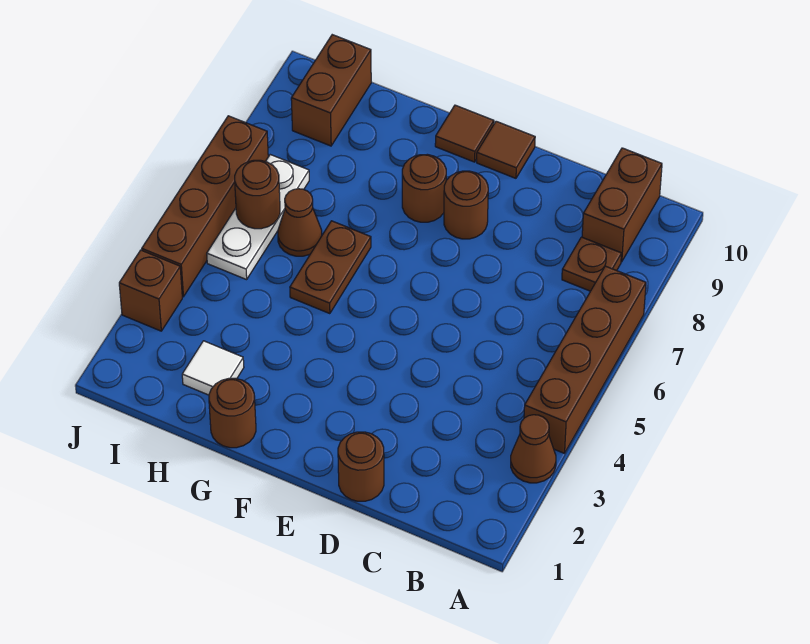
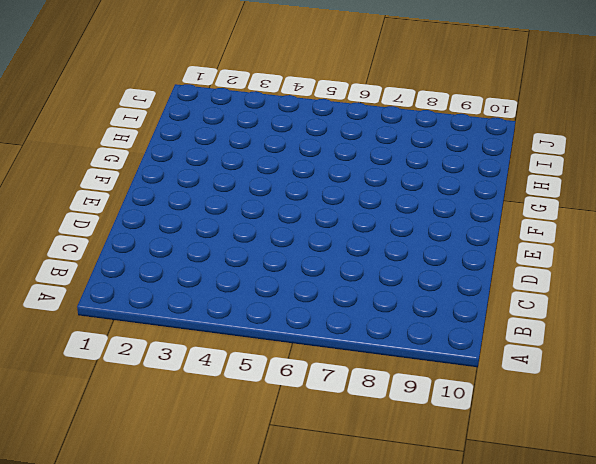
none -> brown 1x1 cone [511,415,556,483]
none -> brown 1x4 brick [524,266,646,453]
none -> brown 1x1 plate [562,237,622,291]

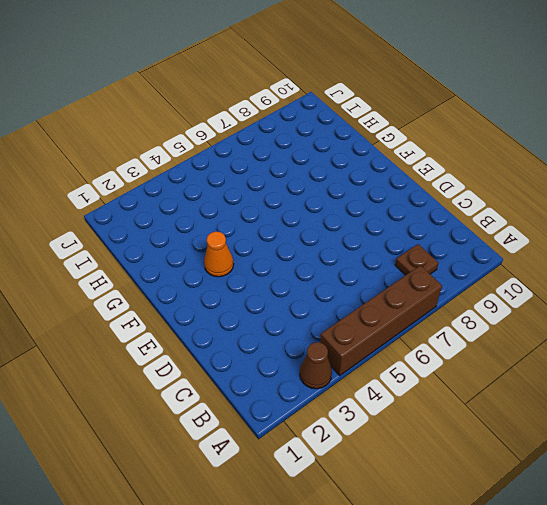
orange 1x1 cone [204,232,234,277] -> none
none -> brown 1x2 brick [582,148,662,262]
none -> brown 1x1 round brick [338,432,384,501]
none -> brown 1x1 round brick [444,171,488,239]

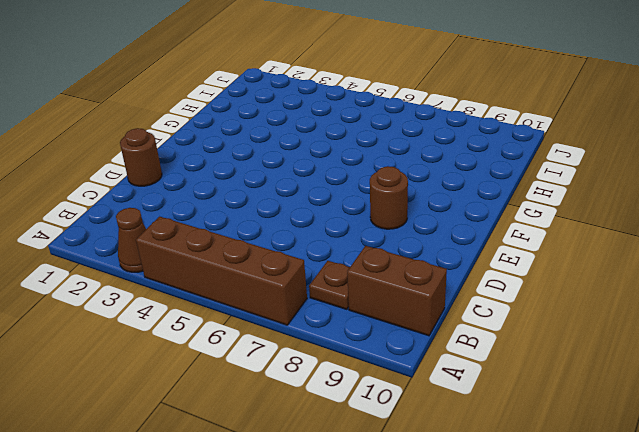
none -> brown 1x1 tile [477,121,535,178]
none -> brown 1x1 round brick [402,154,446,222]
none -> brown 1x1 tile [435,105,494,162]

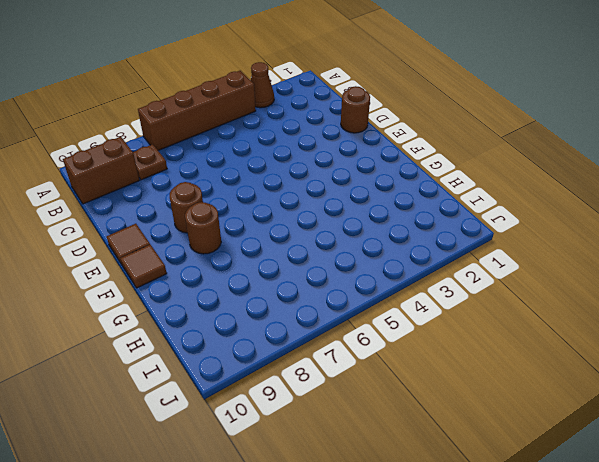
none -> brown 1x1 round brick [209,378,256,448]
none -> brown 1x2 plate [290,221,371,314]
none -> white 1x1 tile [182,341,244,395]

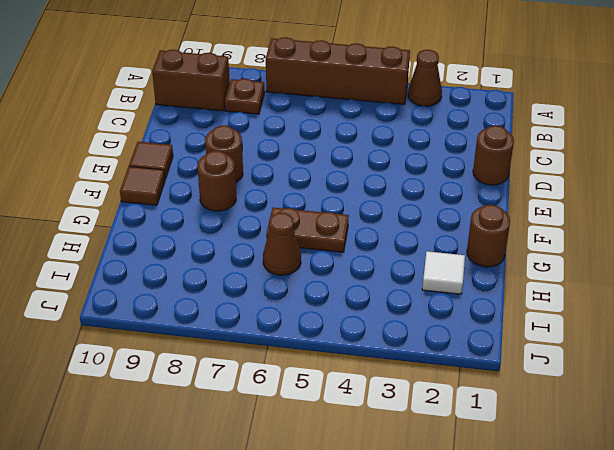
none -> white 1x3 plate [207,155,309,280]
none -> brown 1x2 brick [291,35,371,146]
none -> brown 1x1 brick [119,250,182,331]

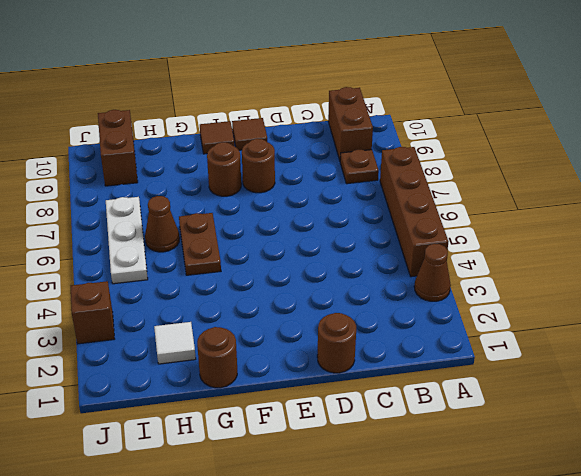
none -> brown 1x4 brick [142,116,268,297]
none -> brown 1x1 round brick [235,160,280,229]

